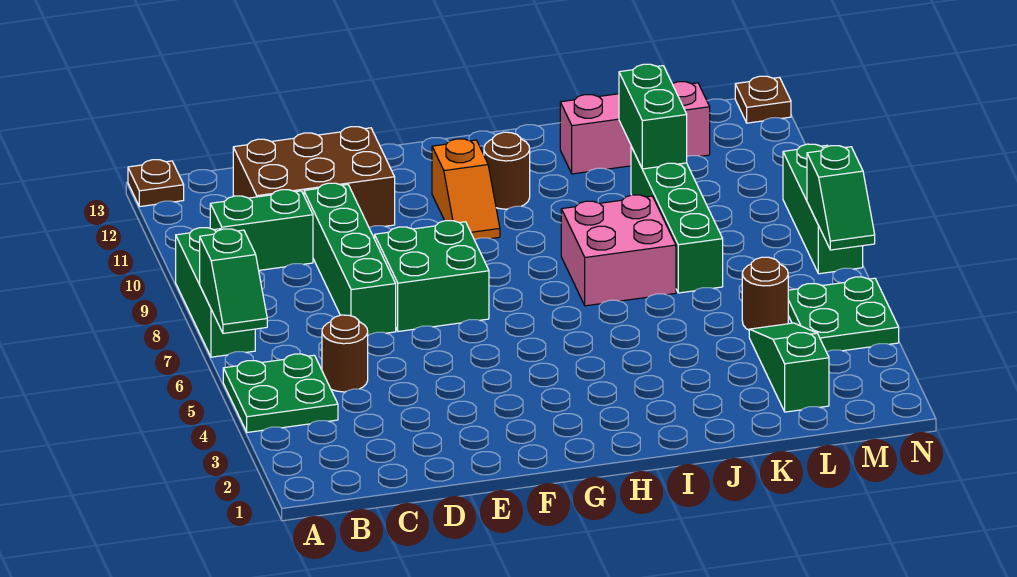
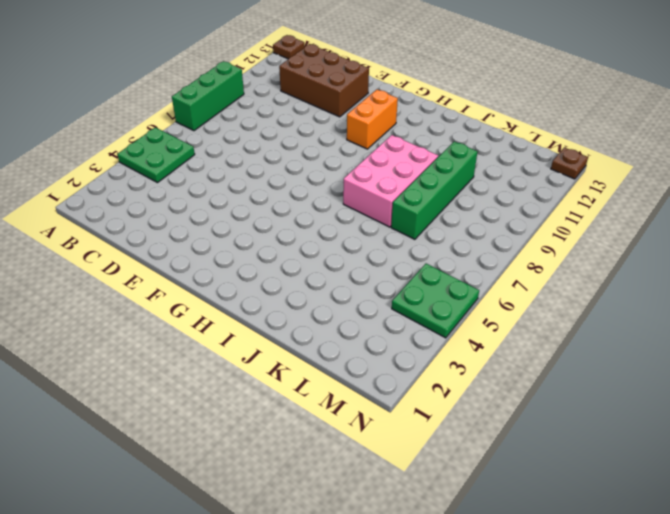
orange 1x2 brick [347,90,398,149] -> orange 1x2 slope [432,139,500,240]
pink 2x3 brick [343,135,438,227] -> pink 2x2 brick [561,195,676,306]
none -> green 1x2 brick [210,190,313,270]
none -> brown 1x1 round brick [322,315,368,392]
none -> green 1x4 brick [304,183,396,335]

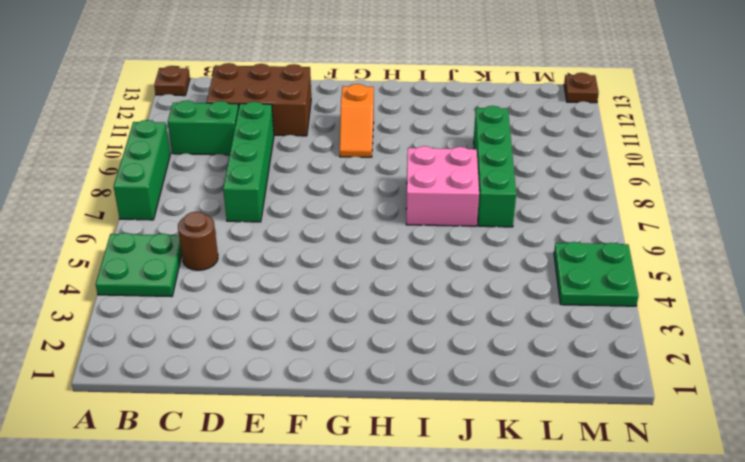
none -> green 2x2 brick [375,221,489,332]
none -> brown 1x1 round brick [484,132,530,209]
none -> pink 1x3 brick [560,82,710,174]

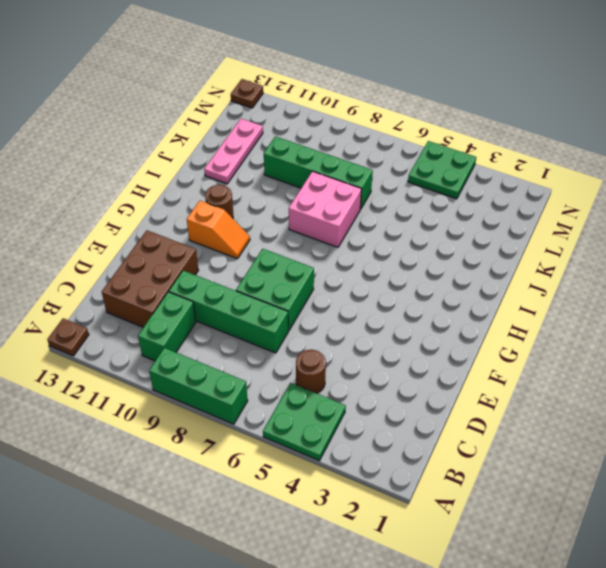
pink 1x3 plate [204,119,263,184] -> pink 1x3 brick [560,82,710,174]
none -> green 1x3 slope [749,323,829,412]
none -> brown 1x1 round brick [742,257,788,330]
none -> green 1x3 brick [783,144,863,274]

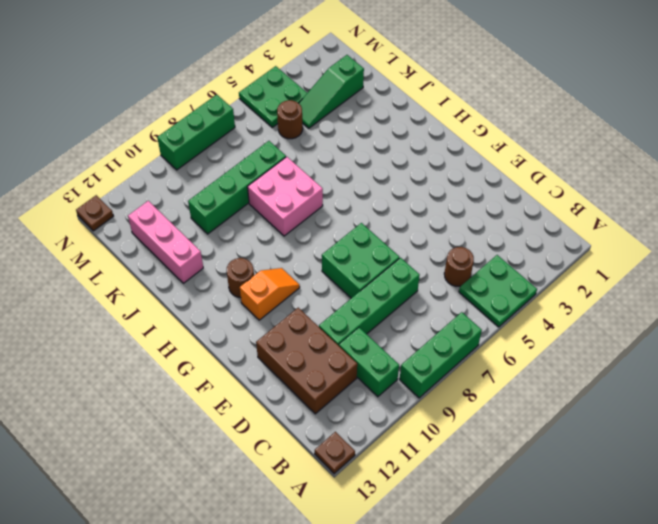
none -> green 1x2 slope [200,229,267,333]
none -> green 1x2 brick [619,64,687,169]
none -> green 1x2 slope [807,146,875,250]

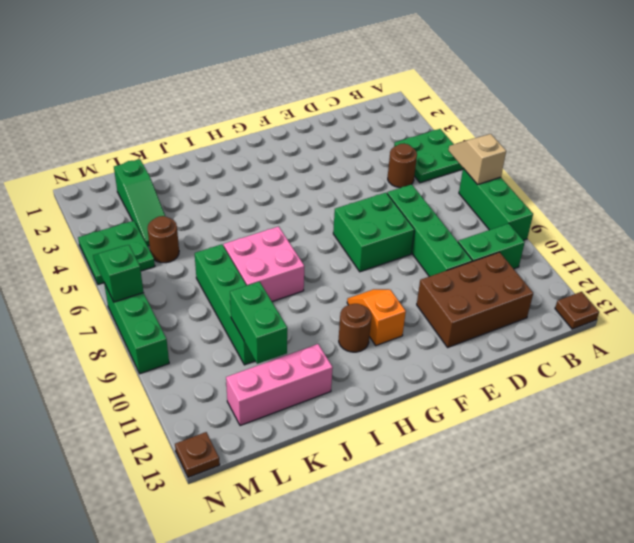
tan 1x2 slope [448,134,506,185] -> green 1x2 slope [200,229,267,333]

